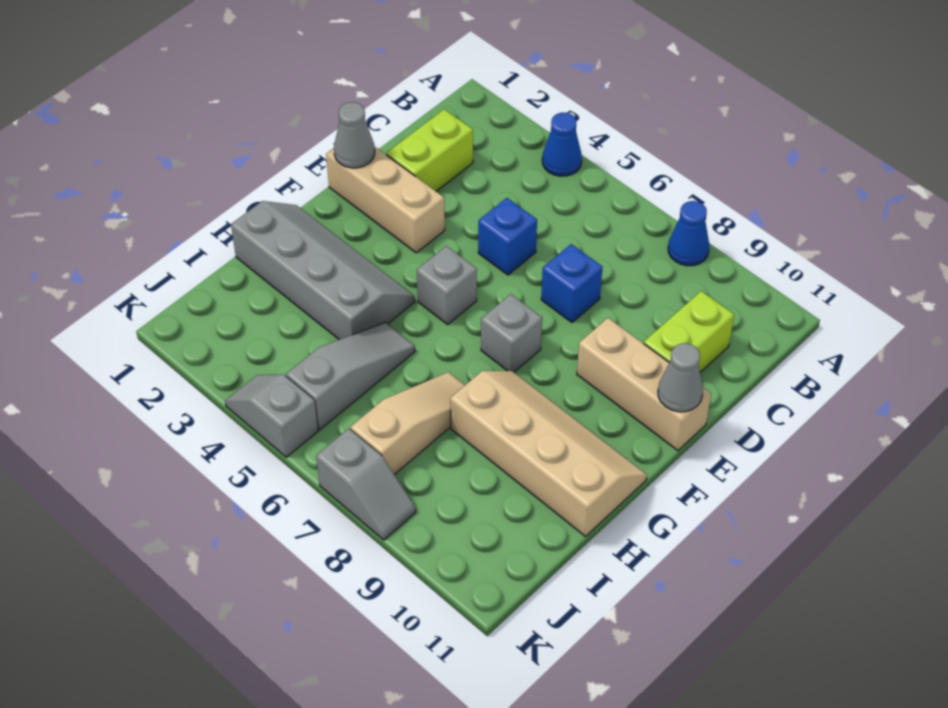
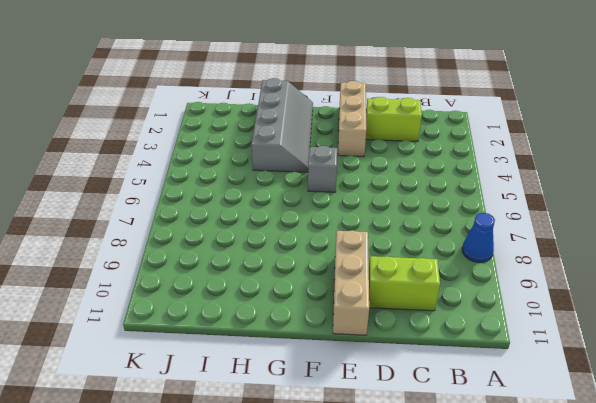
none -> blue 1x1 cone [542,113,582,176]
none -> blue 1x1 brick [478,198,537,275]
none -> blue 1x1 brick [541,244,602,322]

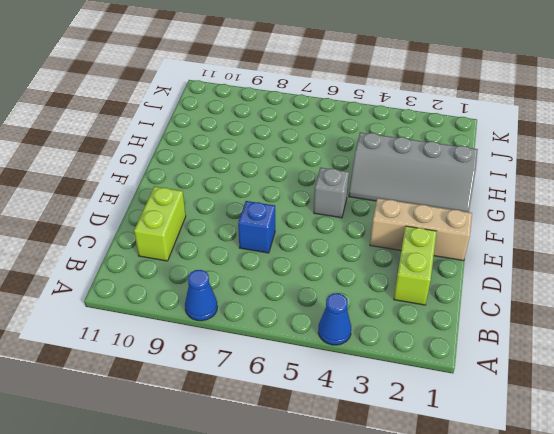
none -> blue 1x1 brick [478,198,537,275]
none -> tan 1x3 brick [577,318,711,451]
none -> grey 1x1 brick [481,294,542,372]

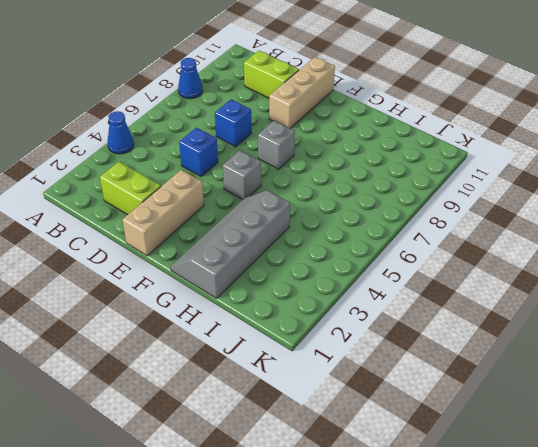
none -> tan 2x4 slope [450,371,647,536]
none -> grey 1x3 slope [286,323,415,430]
none -> tan 1x3 slope [351,372,465,475]

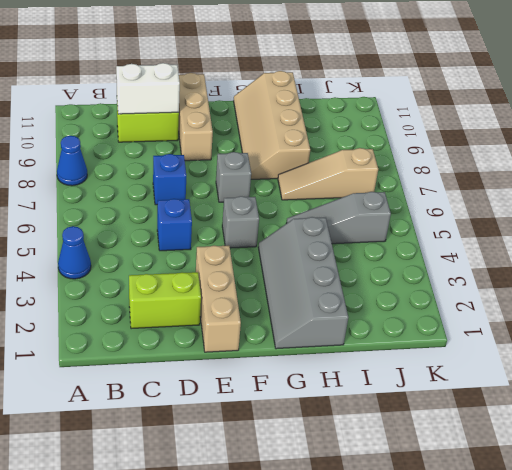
white 1x2 brick [116,63,180,114] -> none
none -> grey 1x2 slope [225,374,318,457]
none -> grey 1x2 slope [316,428,416,540]
none -> grey 1x1 cone [334,102,375,168]

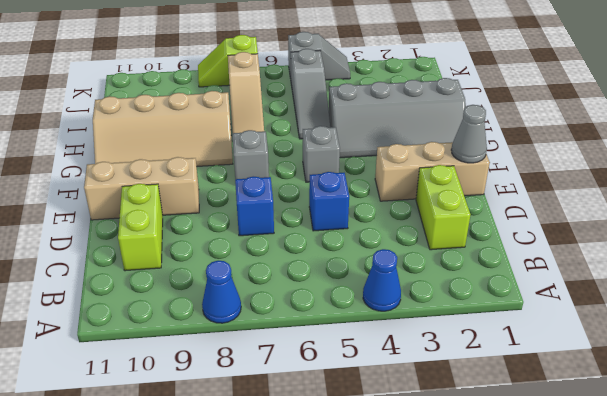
lime 1x2 slope [198,35,258,87] -> grey 1x2 slope [316,428,416,540]
none -> grey 1x1 cone [658,343,703,412]

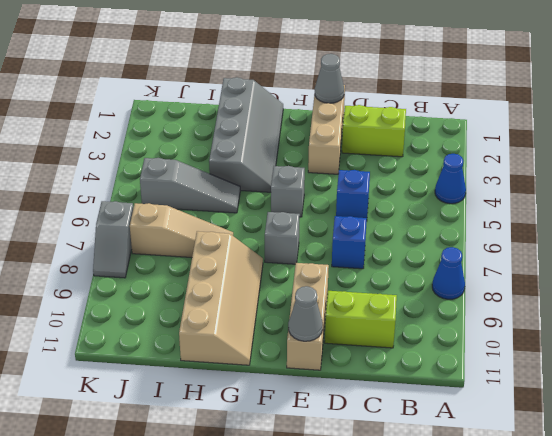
none -> grey 1x2 slope [225,374,318,457]

